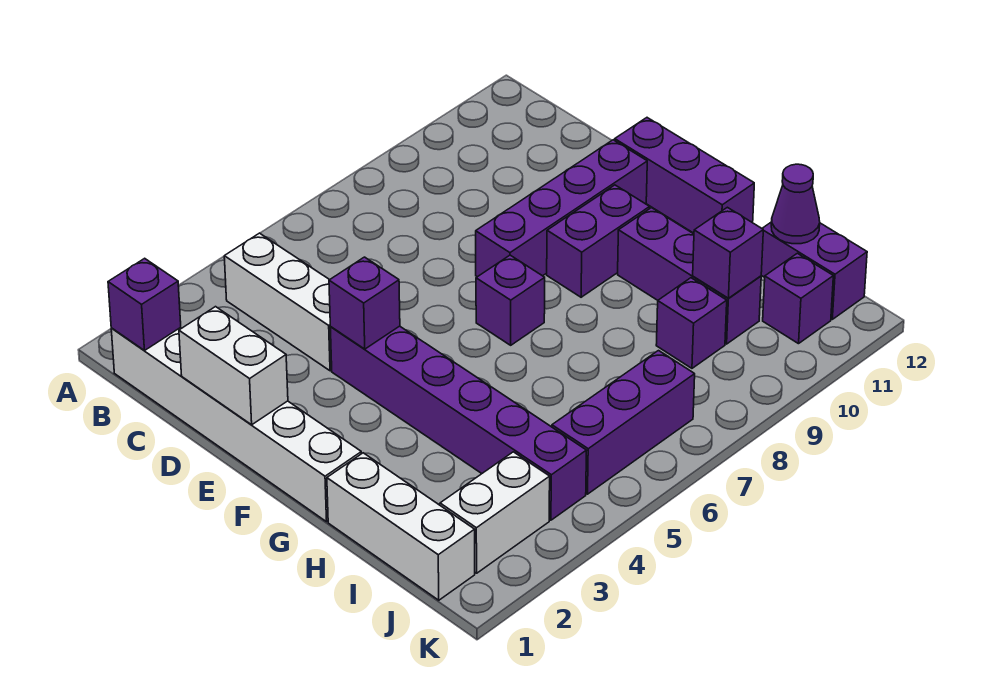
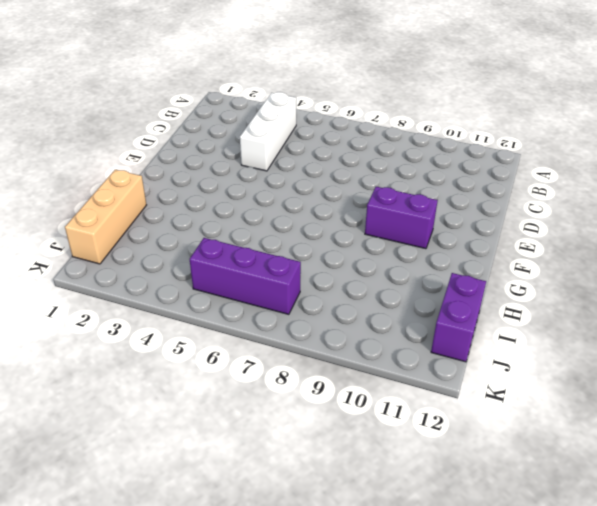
tan 1x3 brick [65,170,146,264] -> white 1x3 brick [327,453,475,600]
none -> white 1x6 brick [111,327,361,522]
none -> purple 1x6 brick [330,326,587,520]
none -> purple 1x4 brick [476,140,647,277]

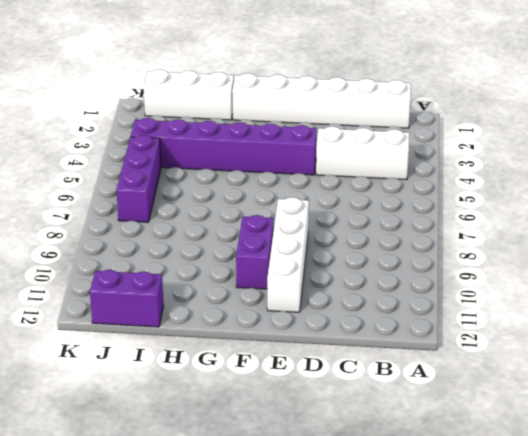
white 1x4 brick [267,197,309,312] -> purple 1x4 brick [476,140,647,277]
none -> purple 1x3 brick [615,118,754,233]
none -> purple 1x1 brick [476,255,545,345]
none -> purple 1x3 brick [618,208,761,344]

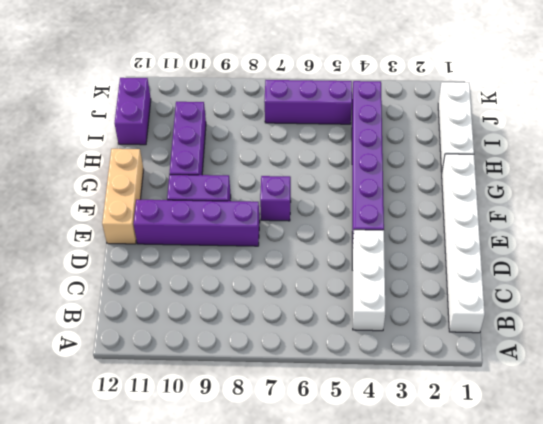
tan 1x3 brick [102,149,144,244] -> purple 1x3 brick [615,118,754,233]
none -> purple 1x1 brick [656,278,727,368]
none -> white 1x2 brick [440,452,550,573]
none -> purple 1x1 brick [763,253,833,344]

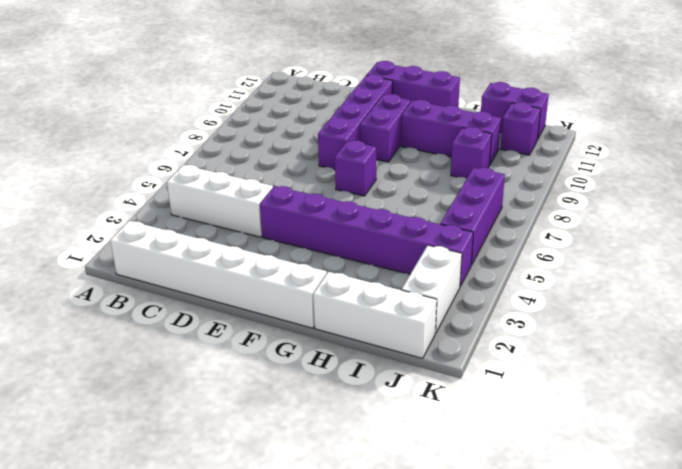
none -> purple 1x1 brick [108,258,181,350]
none -> white 1x2 brick [179,307,288,425]
none -> purple 1x1 brick [329,257,400,349]

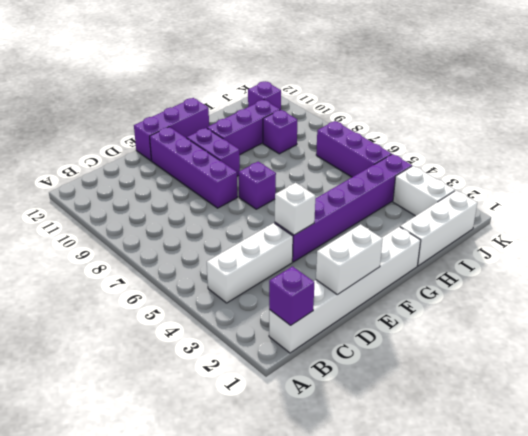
white 1x1 brick [275,183,316,235] -> purple 1x1 brick [329,257,400,349]
none -> purple 1x2 brick [761,222,867,319]
none -> purple 1x1 brick [693,207,763,298]
none -> purple 1x1 cone [771,164,820,244]

